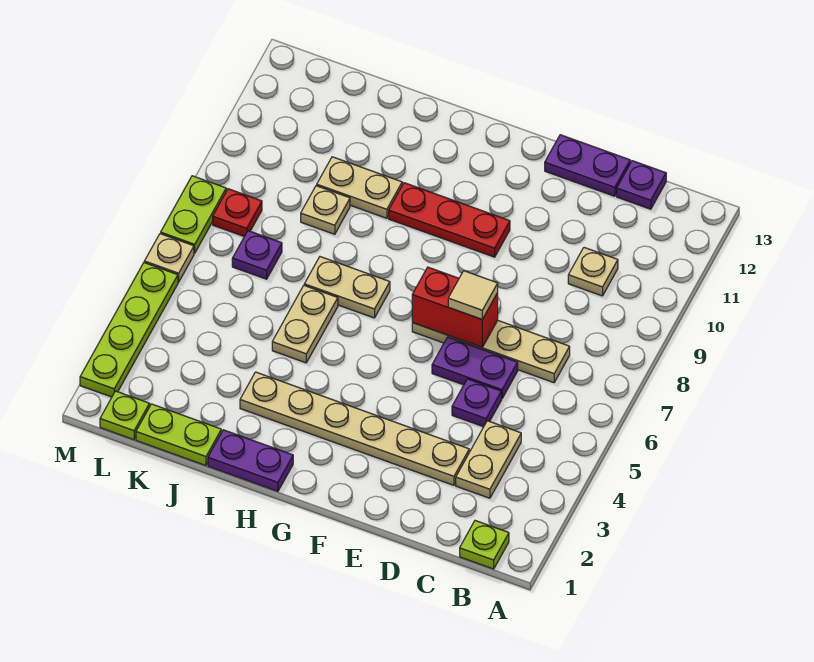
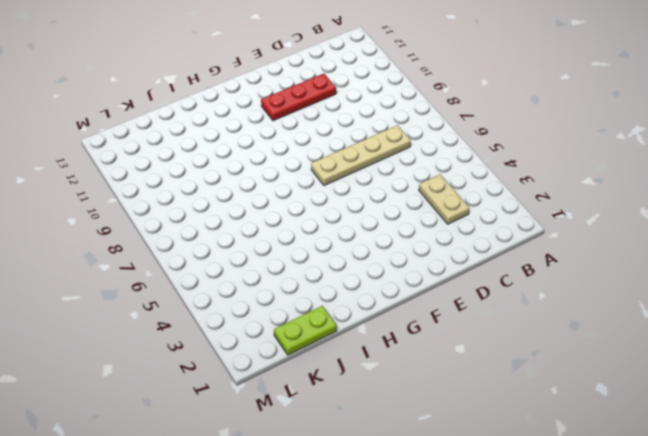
red 1x3 plate [261,74,336,121] -> red 1x3 plate moved to [389,183,510,257]
none -> lime 1x1 plate [460,521,509,569]
none -> tan 1x1 plate [568,248,618,296]
none -> purple 1x1 plate [617,161,666,209]

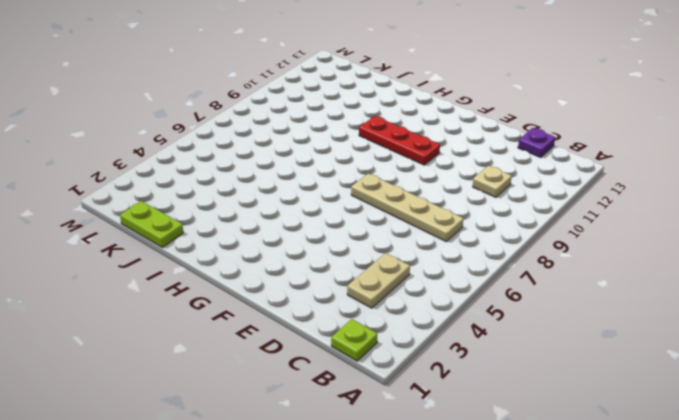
none -> tan 1x6 plate [240,372,469,485]
none -> purple 1x1 plate [452,379,502,427]
none -> purple 1x2 plate [432,337,518,398]

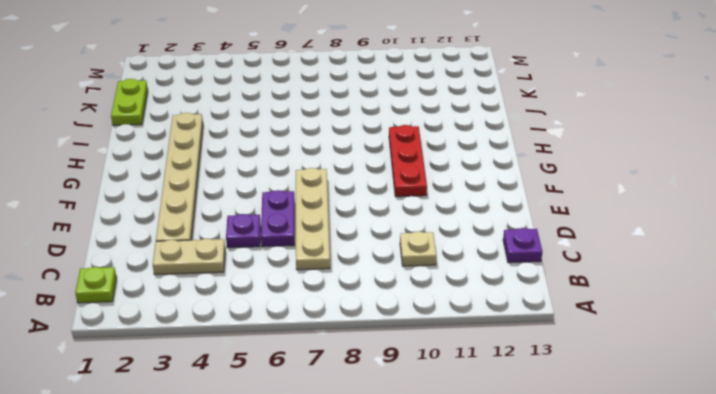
none -> purple 1x2 plate [545,135,630,196]
none -> purple 1x2 plate [208,430,293,491]
none -> tan 1x2 plate [304,257,390,318]

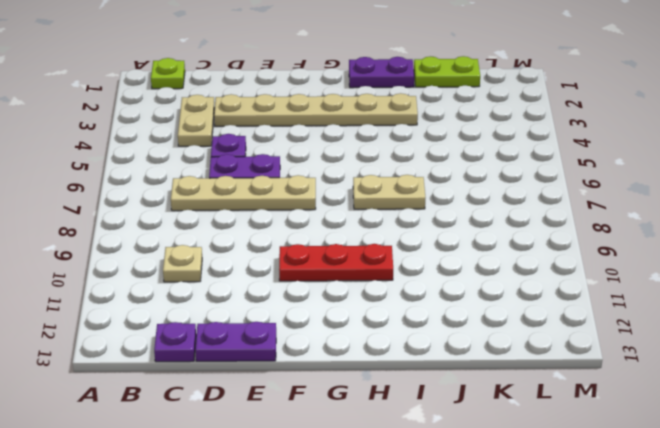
none -> tan 1x2 plate [272,286,338,363]
none -> tan 1x2 plate [317,157,402,218]
none -> tan 1x1 plate [301,186,350,234]

